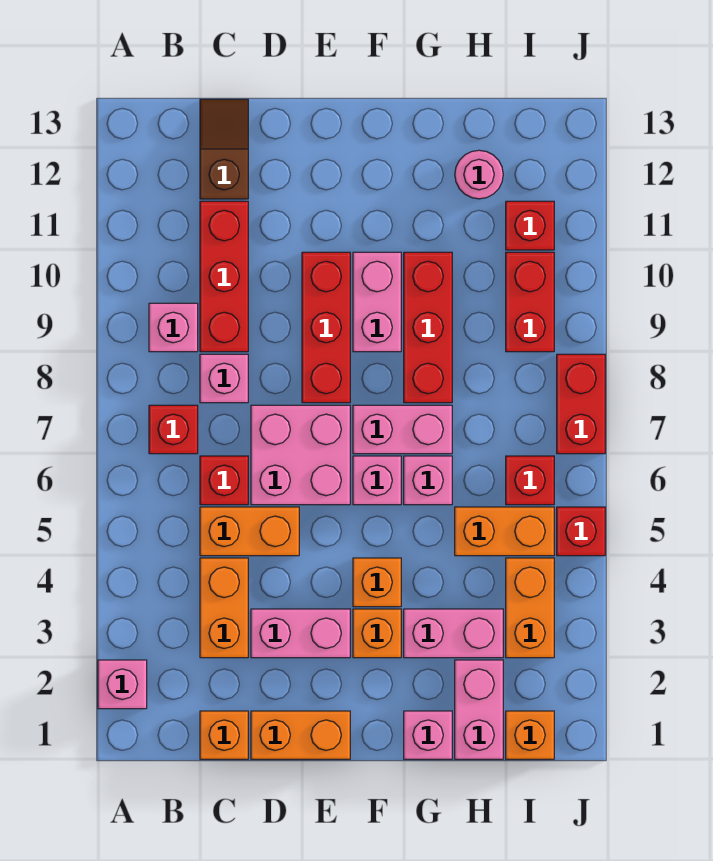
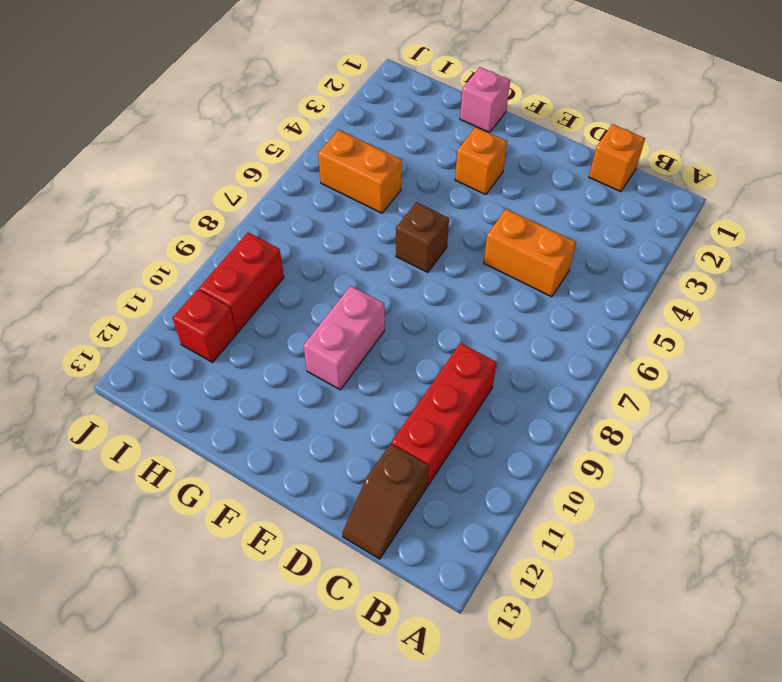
brown 1x1 brick [396,202,449,272] -> pink 1x1 brick [353,456,401,505]
none -> pink 1x1 brick [98,660,147,709]
none -> red 1x1 brick [149,405,198,454]
none -> pink 1x1 brick [149,303,198,352]
none -> orange 1x2 brick [200,558,248,658]

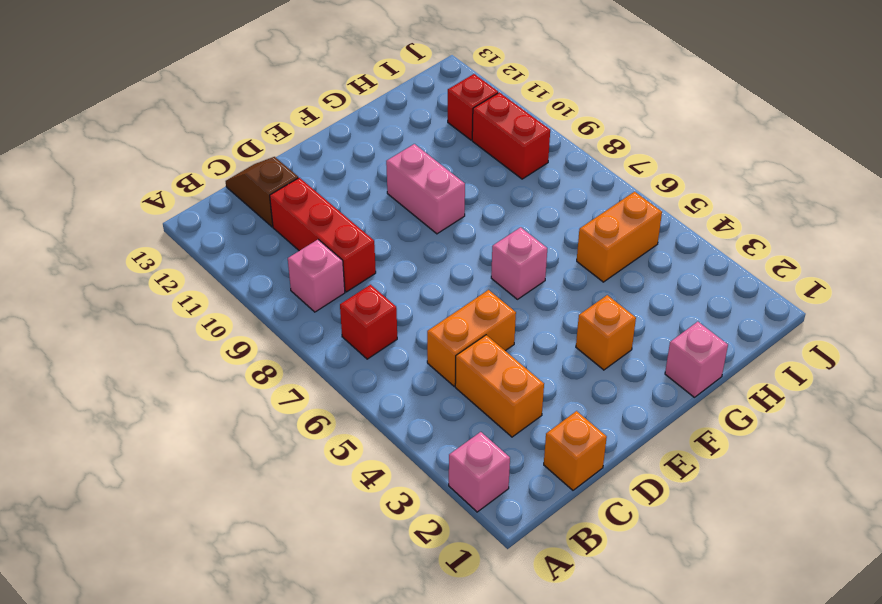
none -> red 1x1 brick [200,456,248,505]
none -> pink 1x1 brick [200,354,248,403]
none -> orange 1x2 brick [251,711,350,759]
none -> pink 1x2 brick [251,609,350,658]

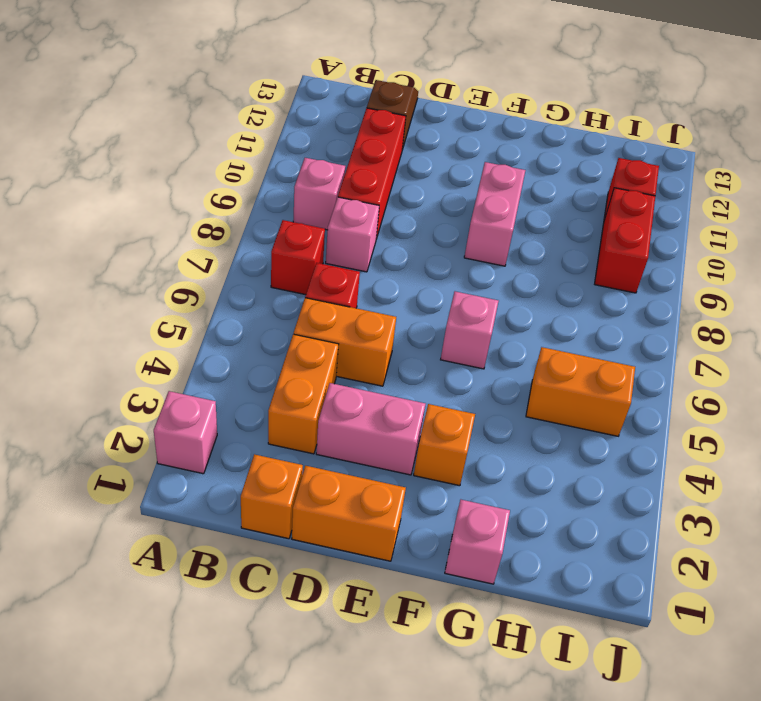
none -> pink 2x2 brick [251,405,350,505]
none -> red 1x3 brick [302,252,350,403]
none -> orange 1x1 brick [353,558,401,607]
none -> pink 1x2 brick [353,405,452,454]

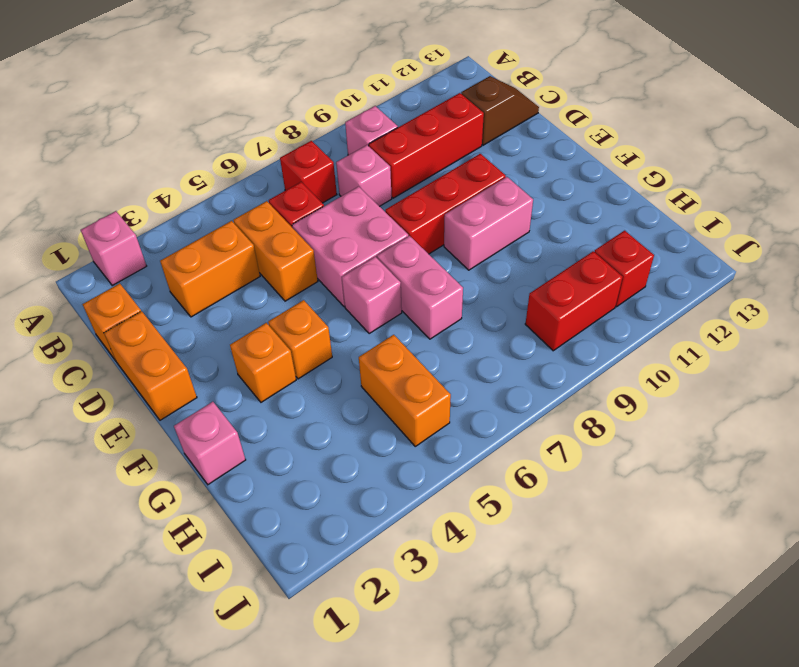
none -> pink 1x2 brick [251,609,350,658]
none -> pink 1x2 brick [404,609,503,658]
none -> pink 1x1 brick [404,456,452,505]
none -> red 1x3 brick [404,252,452,403]

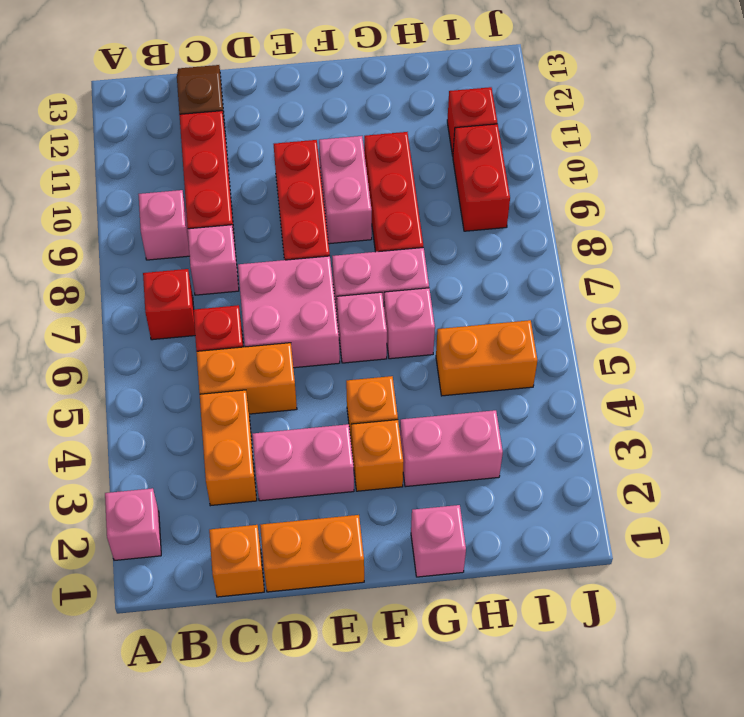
none -> pink 1x2 brick [455,660,503,759]
none -> pink 1x1 round brick [455,150,503,199]
none -> orange 1x1 brick [506,711,554,759]
none -> orange 1x2 brick [506,558,554,658]

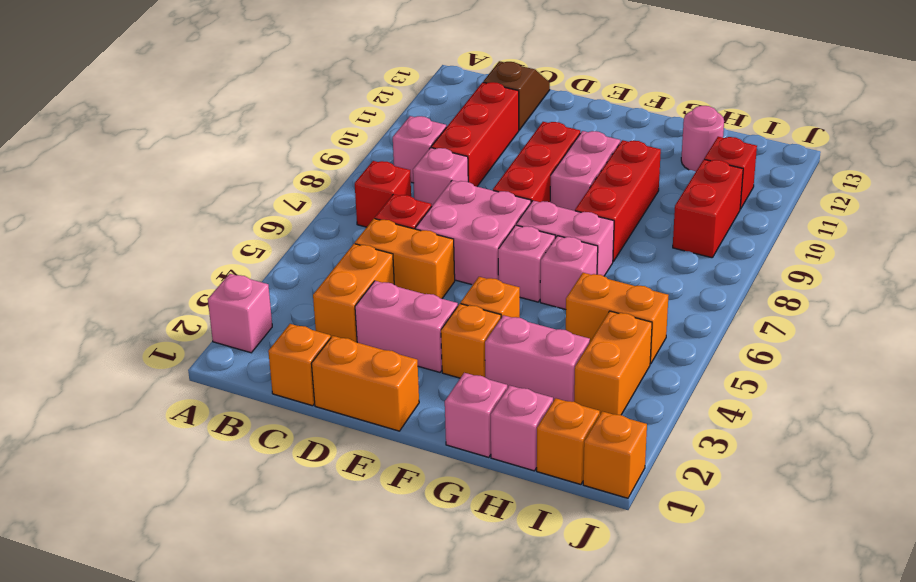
pink 1x1 brick [491,385,553,471] -> pink 1x2 brick [455,660,503,759]
orange 1x1 brick [583,411,647,498] -> none
none -> red 1x1 brick [506,456,554,505]
none -> red 1x1 brick [557,507,605,556]
none -> red 1x2 brick [557,354,605,454]

